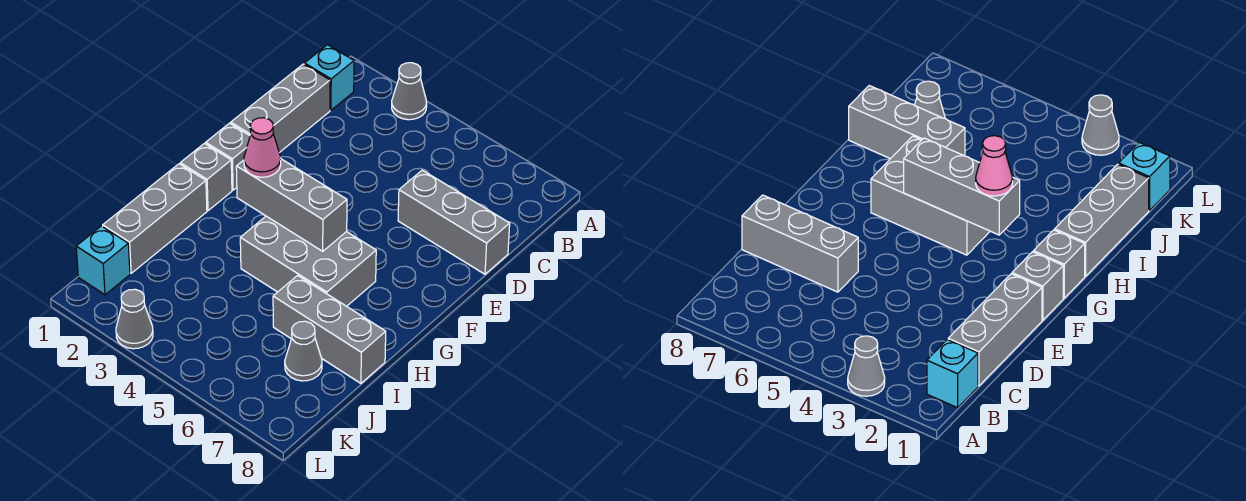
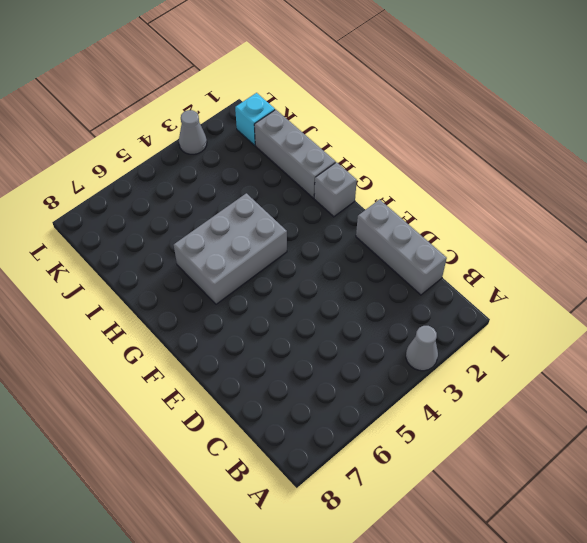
none -> cyan 1x1 brick [304,45,354,110]
none -> grey 1x3 brick [398,170,510,274]
none -> grey 1x1 brick [206,123,250,190]

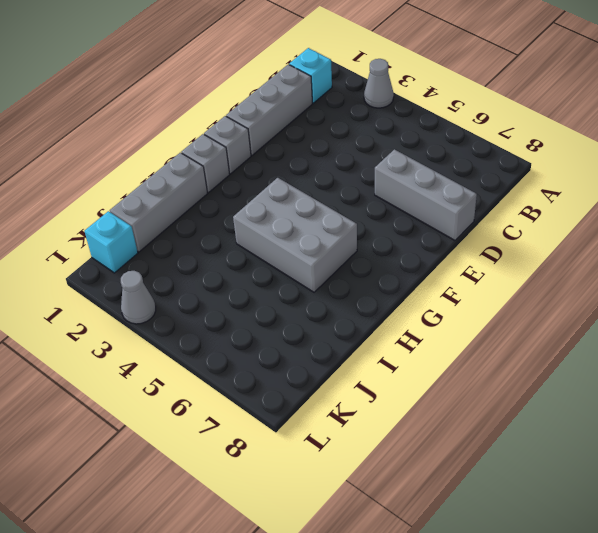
none -> grey 1x3 brick [273,276,386,383]
none -> grey 1x1 cone [285,321,322,381]
none -> grey 1x3 brick [236,159,347,251]

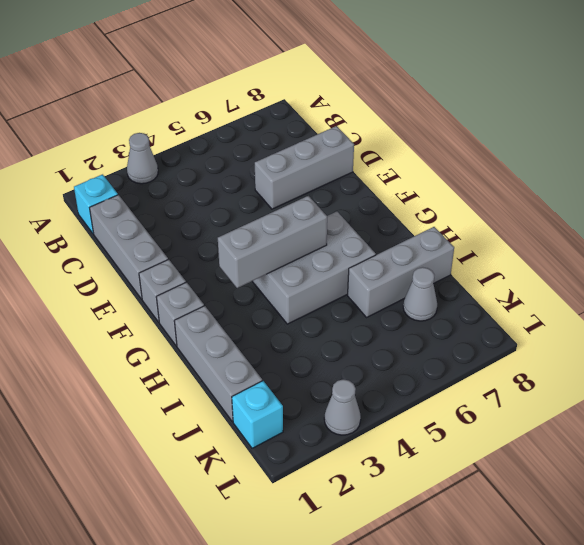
none -> pink 1x1 cone [244,118,281,177]

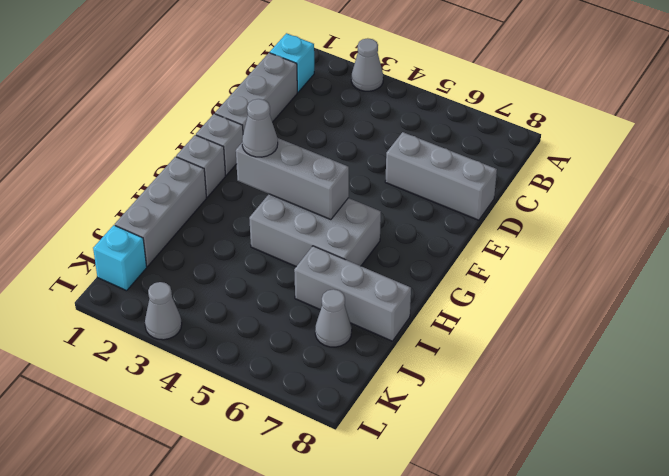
grey 1x1 cone [242,99,278,157] -> pink 1x1 cone [244,118,281,177]

